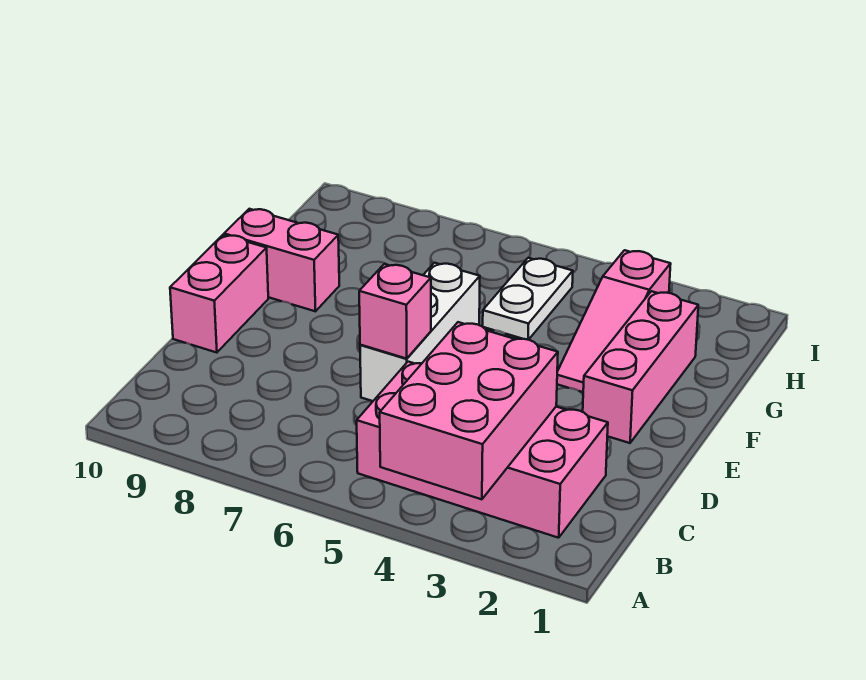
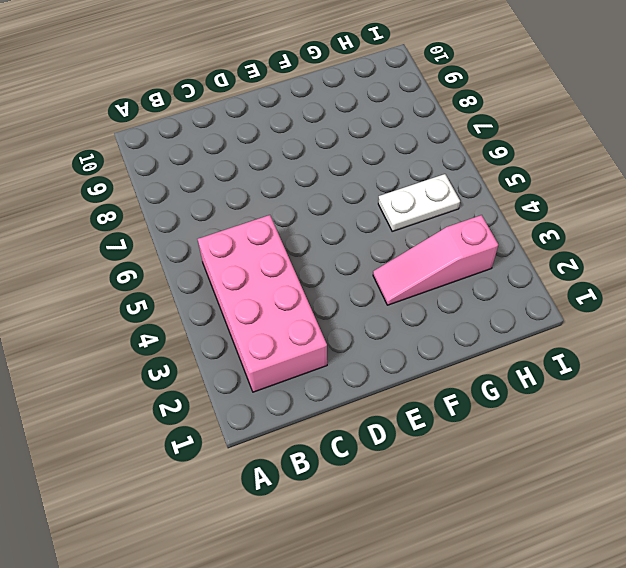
none -> white 1x3 brick [360,263,480,401]
none -> pink 1x2 brick [170,235,268,353]

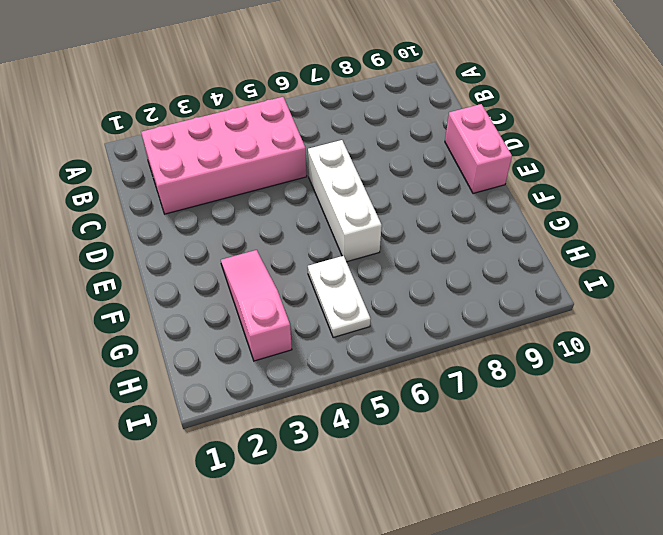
none -> pink 1x3 brick [583,291,698,443]
none -> pink 1x2 brick [224,209,339,311]

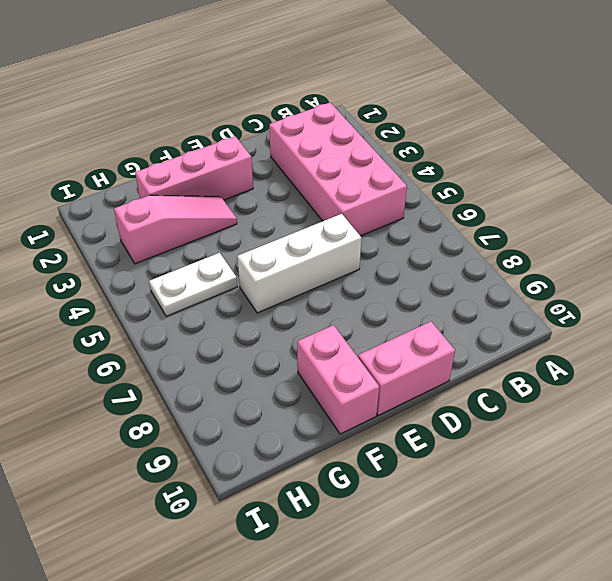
none -> pink 2x3 brick [380,322,558,499]
none -> pink 1x1 brick [359,264,431,359]

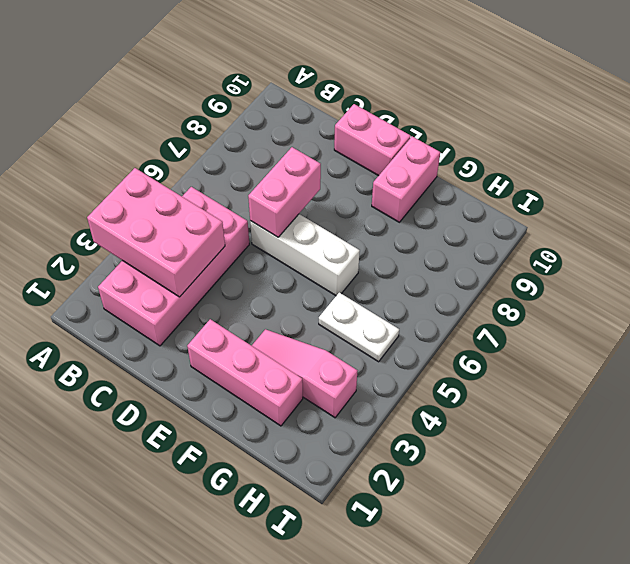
pink 1x2 brick [248,147,321,237] -> pink 1x1 brick [359,264,431,359]

